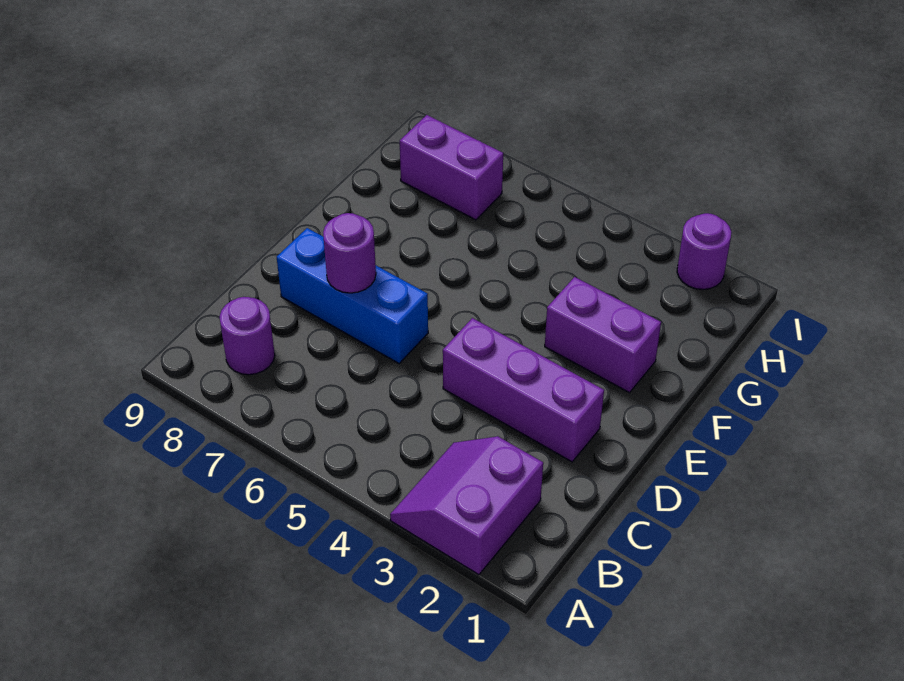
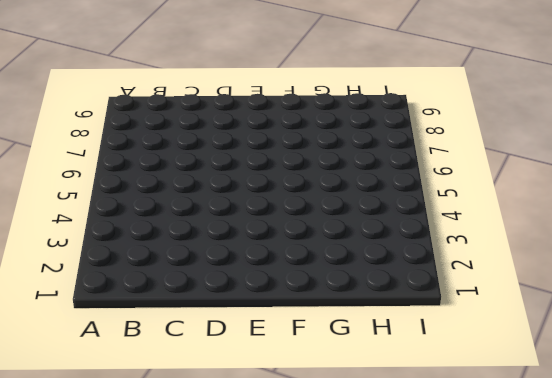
none -> purple 2x2 slope [390,436,543,575]
none -> purple 1x1 round brick [220,297,275,375]

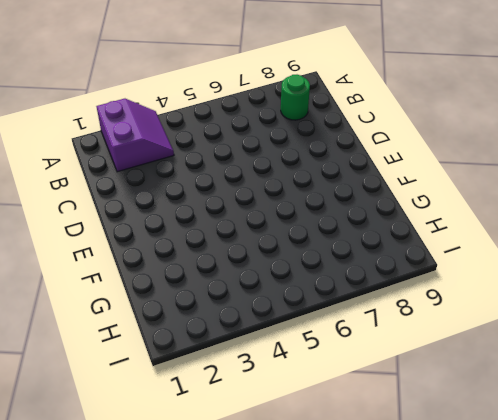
green 1x1 round brick [281,75,310,120] -> purple 1x1 round brick [220,297,275,375]
none -> purple 1x3 brick [443,318,604,462]
none -> blue 1x3 brick [277,228,428,364]

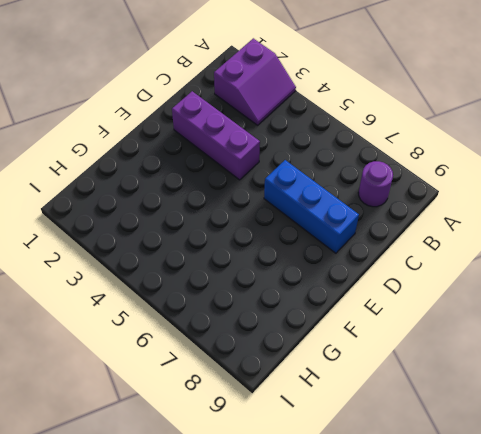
none -> purple 1x2 brick [545,277,661,393]
none -> purple 1x2 brick [400,115,503,220]

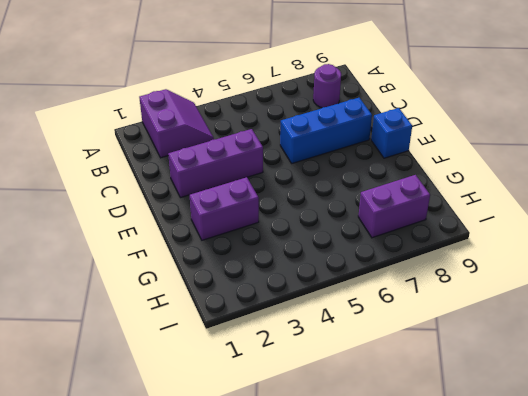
blue 1x1 brick [371,108,412,158] -> none
none -> purple 1x1 round brick [677,213,731,290]
none -> purple 1x1 round brick [323,213,376,293]

